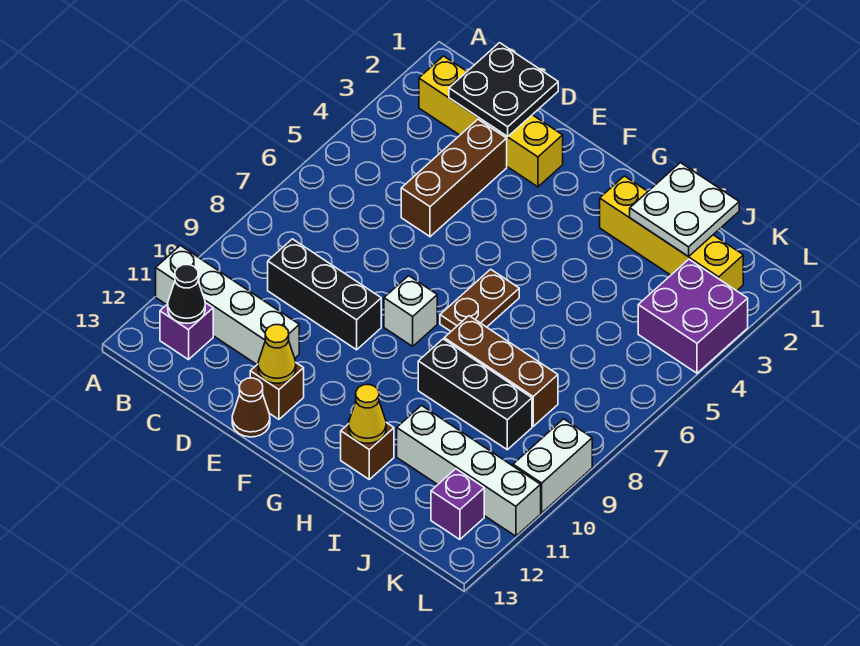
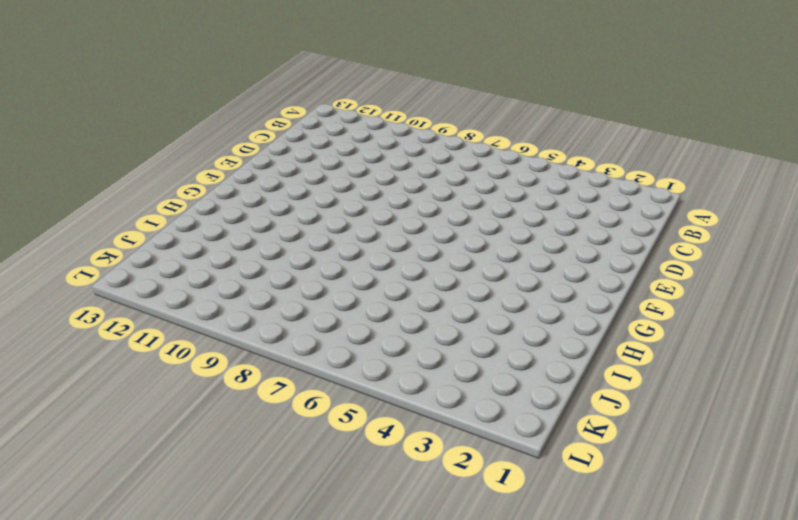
none -> white 1x4 brick [156,245,299,364]
none -> yellow 1x4 brick [419,56,563,187]
none -> purple 1x1 brick [160,303,213,360]

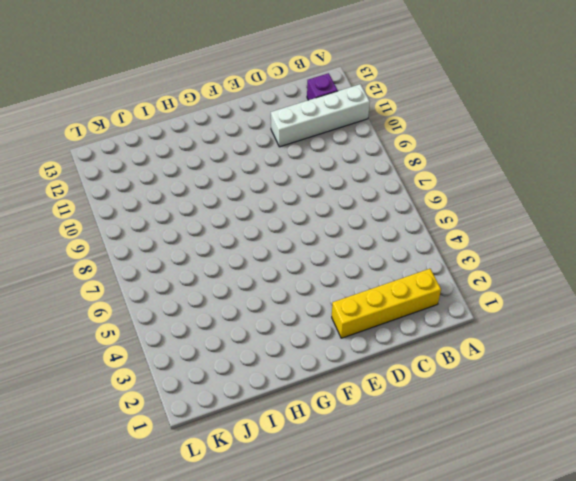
none -> black 1x3 brick [268,239,381,350]
none -> brown 1x3 brick [401,119,507,237]
none -> brown 1x1 brick [250,363,304,419]

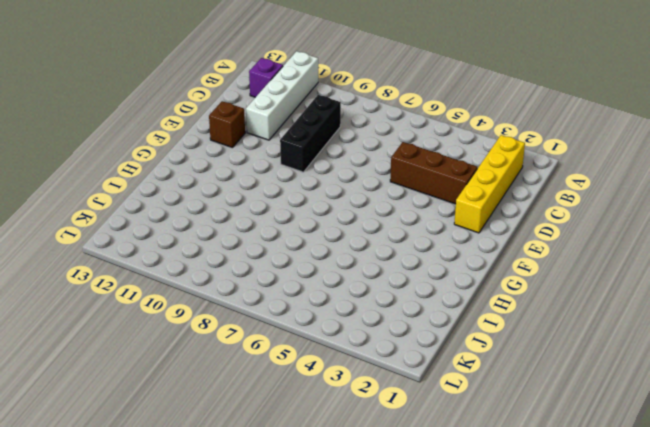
none -> brown 1x1 cone [232,378,270,437]
none -> white 1x1 brick [384,276,437,346]
none -> brown 1x2 plate [440,269,519,331]

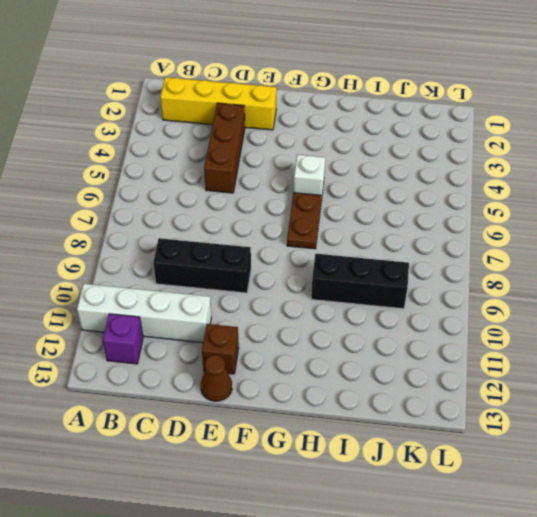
white 1x1 brick [294,155,325,201] -> white 1x1 brick moved to [384,276,437,346]
none -> yellow 1x4 brick [600,176,743,291]
none -> brown 1x3 brick [444,316,558,426]
none -> brown 1x1 brick [341,423,394,479]

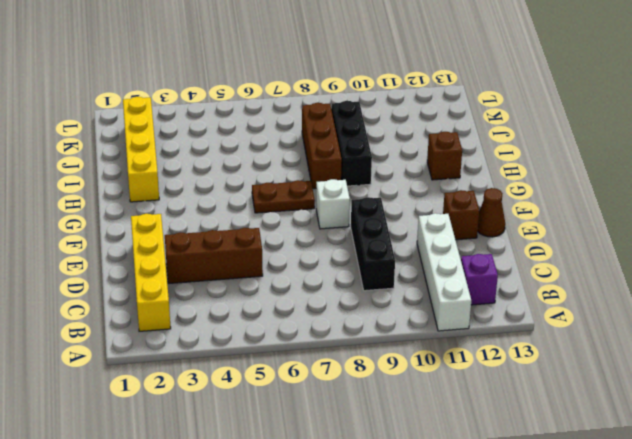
none -> white 1x4 brick [397,406,541,536]
none -> purple 2x2 brick [638,259,748,373]
none -> purple 1x1 brick [431,469,484,540]

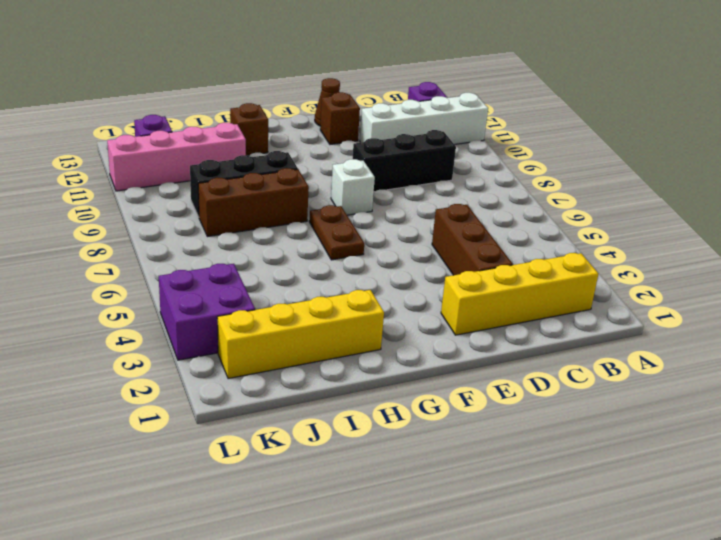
pink 1x4 brick [107,123,246,191] -> white 1x4 brick [397,406,541,536]
none -> white 1x2 brick [513,419,592,513]
none -> black 1x1 cone [168,265,205,323]
none -> black 2x2 plate [449,43,558,137]

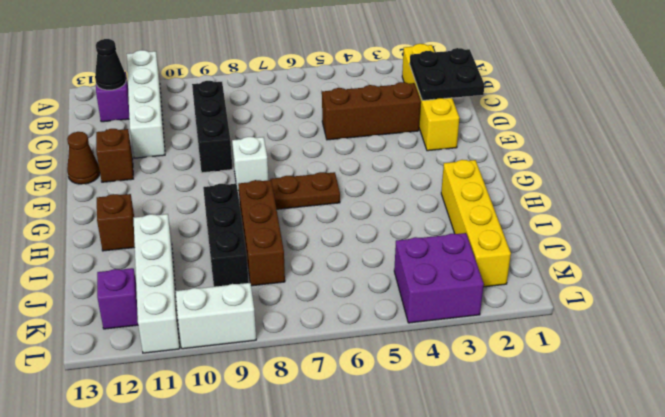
none -> yellow 1x1 cone [258,325,296,383]
none -> yellow 1x1 cone [349,385,386,443]
none -> white 2x2 plate [630,163,739,257]

